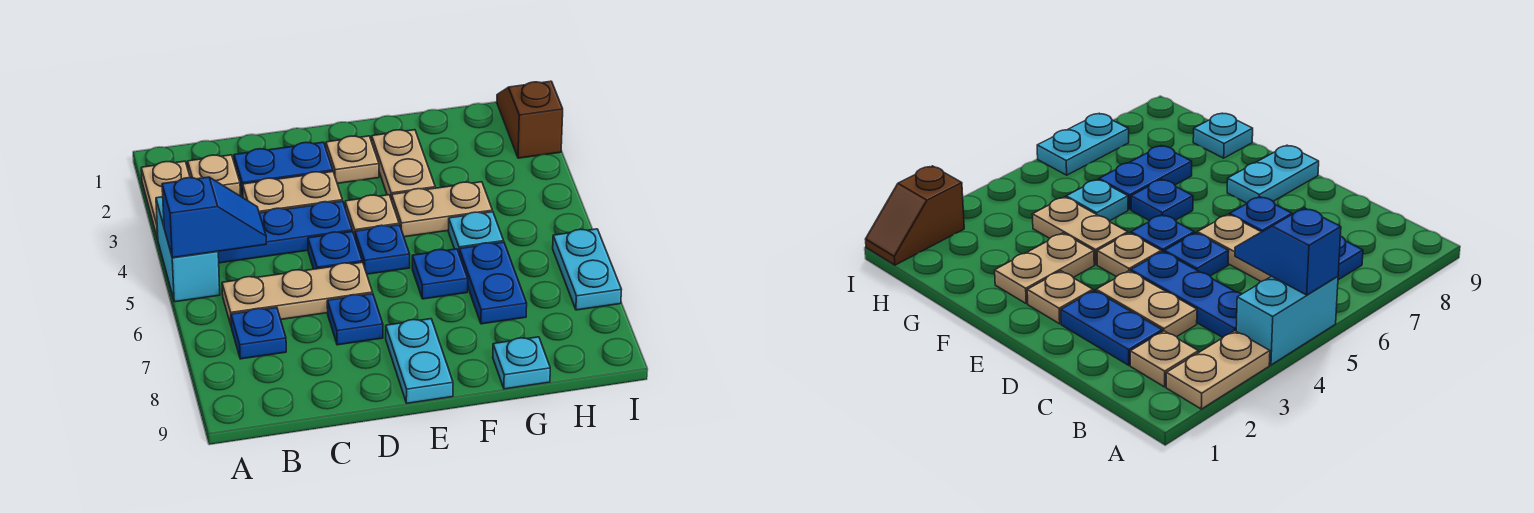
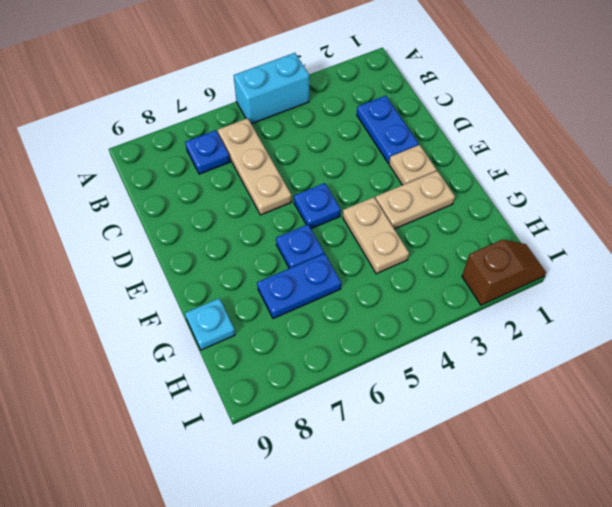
none -> tan 1x2 plate [141,161,190,239]
none -> tan 1x1 plate [188,155,240,196]
none -> blue 1x3 plate [218,201,352,263]

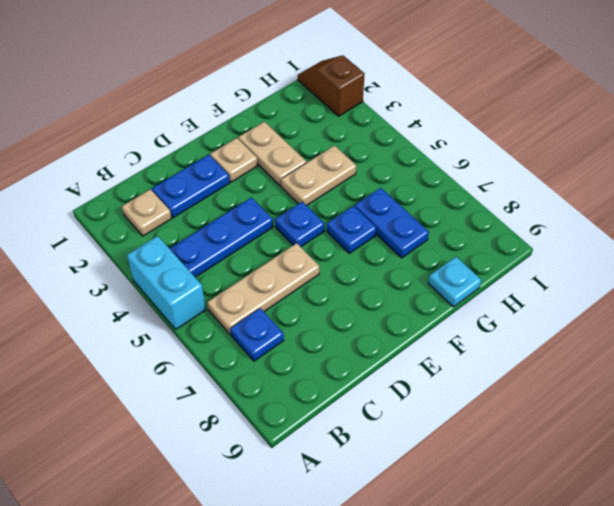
none -> tan 1x2 plate [141,161,190,239]
none -> tan 1x2 plate [243,172,342,213]
none -> blue 1x1 plate [308,232,362,269]

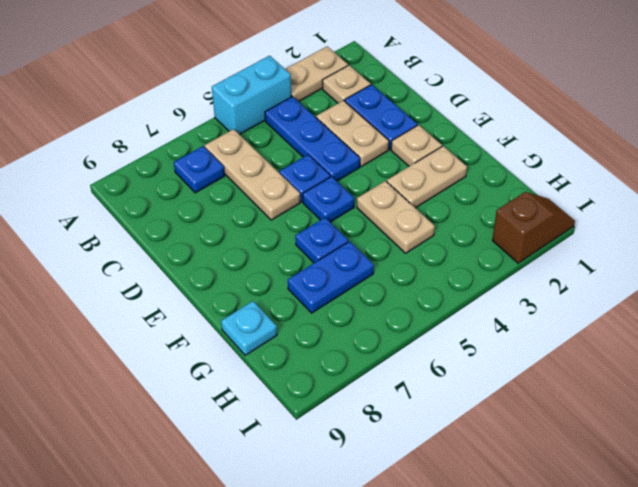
none -> blue 1x1 plate [327,294,383,345]
none -> tan 1x1 plate [345,195,399,236]
none -> cyan 1x2 plate [386,319,453,403]

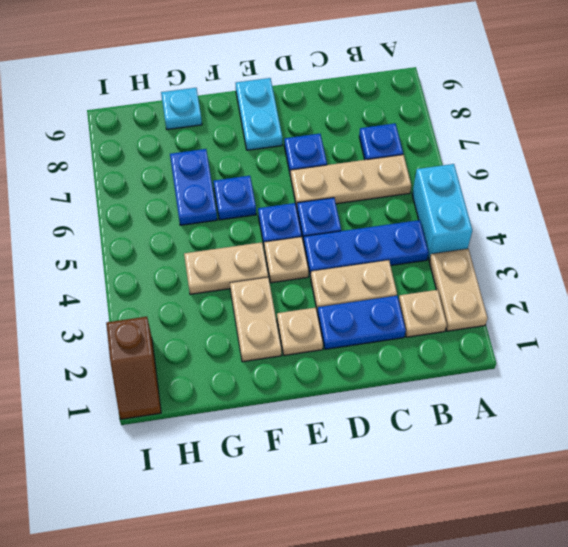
none -> cyan 1x1 plate [448,212,504,252]
none -> cyan 1x2 plate [553,229,622,310]
none -> blue 1x2 slope [162,177,266,258]

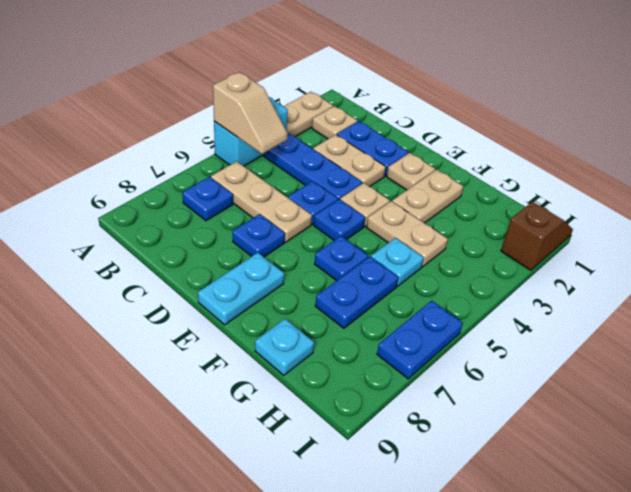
tan 1x2 slope [213,72,288,154] -> blue 1x2 slope [162,177,266,258]
blue 1x2 plate [377,301,463,379] -> cyan 1x2 plate [553,229,622,310]

